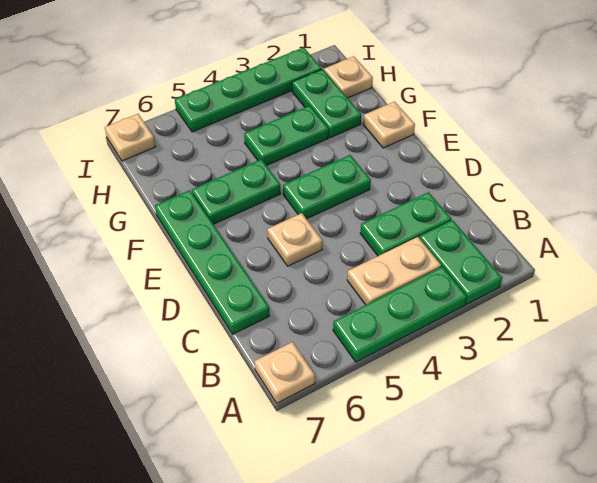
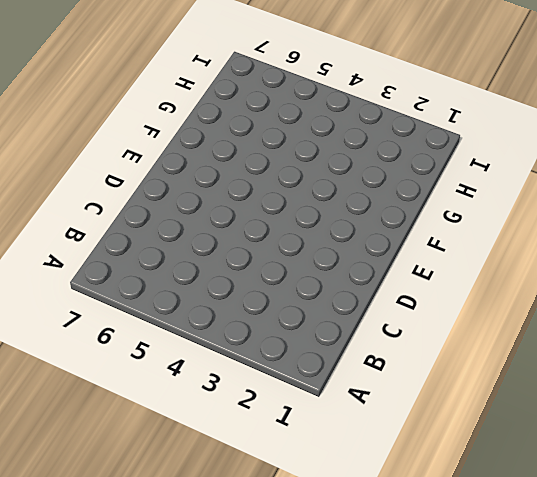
none -> green 1x2 plate [419,220,502,304]
none -> green 1x3 plate [333,267,467,362]
none -> tan 1x1 plate [255,342,315,403]

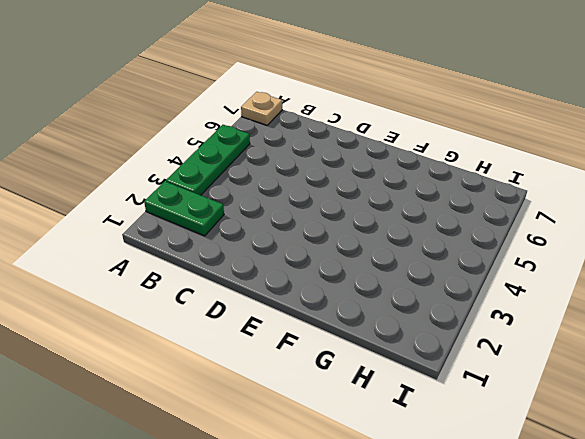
none -> tan 1x2 plate [347,237,441,305]
none -> green 1x2 plate [360,192,451,256]
none -> green 1x4 plate [155,190,270,334]

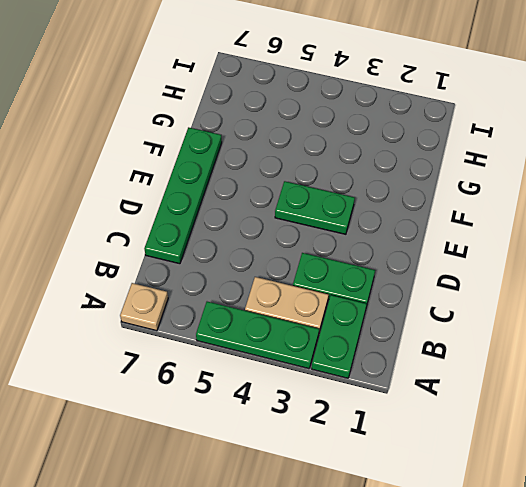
none -> tan 1x1 plate [267,213,322,266]
none -> tan 1x1 plate [363,102,415,148]
none -> green 1x2 plate [192,159,281,224]

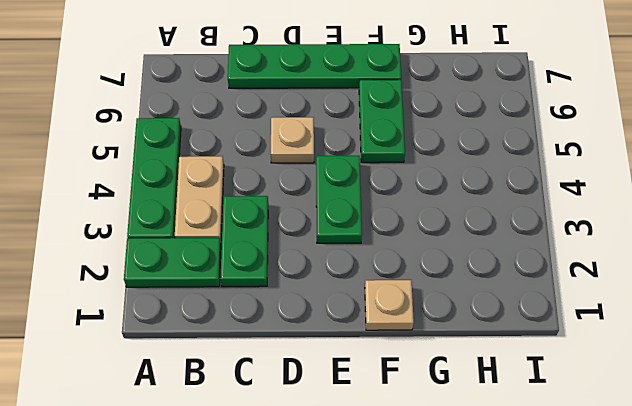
none -> tan 1x1 plate [255,342,315,403]
none -> green 1x2 plate [292,69,361,138]
none -> green 1x2 plate [244,106,329,166]

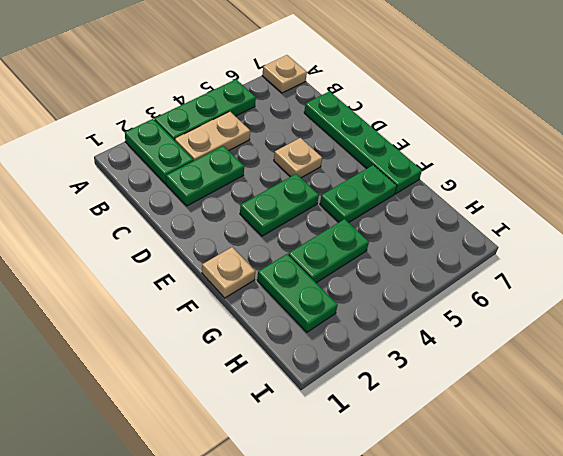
none -> tan 1x1 plate [324,56,373,98]
none -> green 1x4 plate [175,47,322,132]
none -> tan 1x1 plate [105,114,156,161]

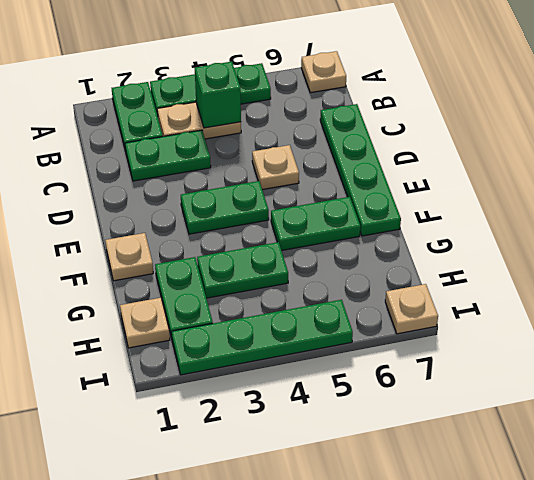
green 1x1 brick [195,62,241,128] -> none

